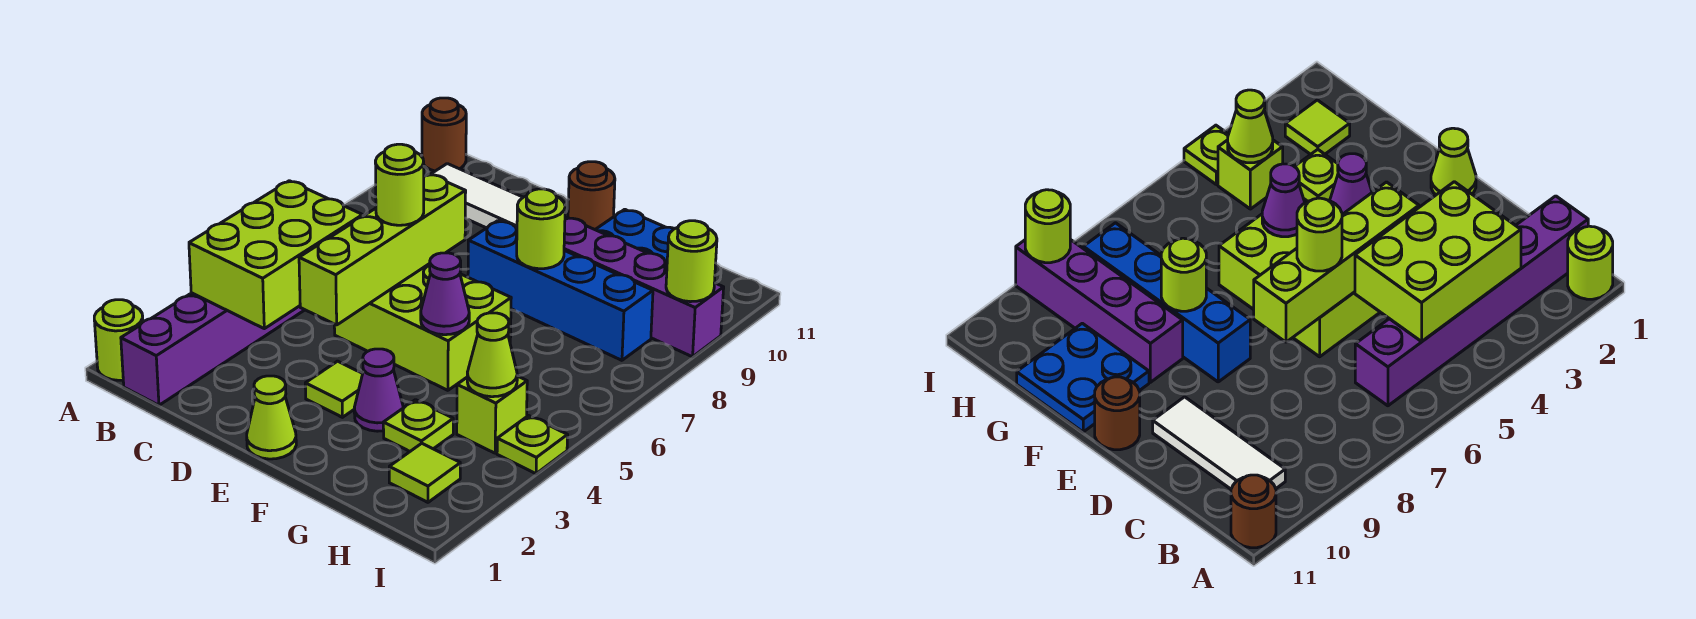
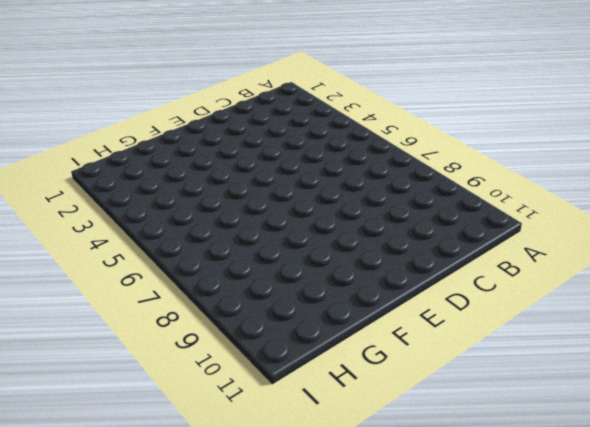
none -> lime 1x1 round brick [94,300,143,380]
none -> brown 1x1 round brick [422,98,466,171]
none -> purple 1x6 brick [121,293,304,405]

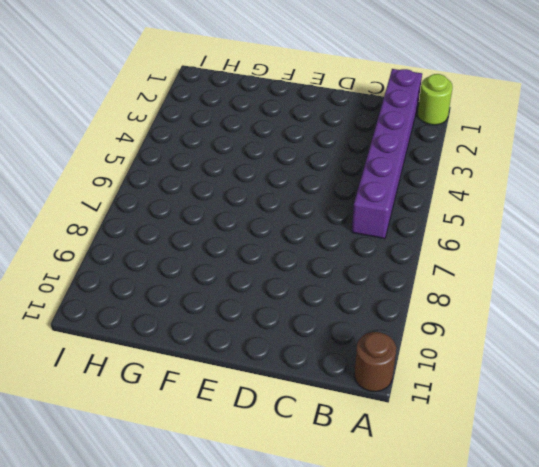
none -> white 1x3 tile [430,164,523,229]
none -> lime 2x3 brick [334,264,511,390]
none -> lime 1x1 cone [247,376,296,459]

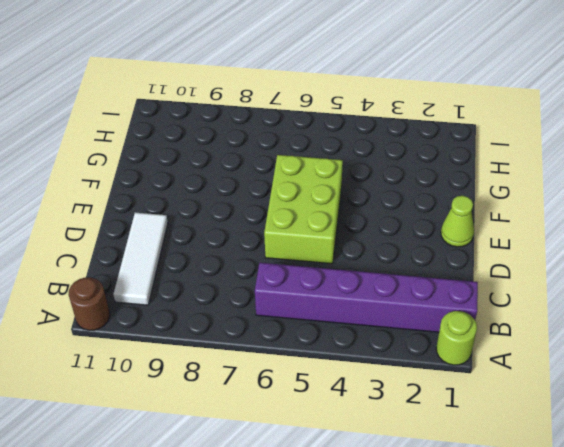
none -> lime 1x1 tile [305,361,363,417]
none -> blue 1x4 brick [468,221,653,360]
none -> brown 1x1 round brick [568,162,615,230]

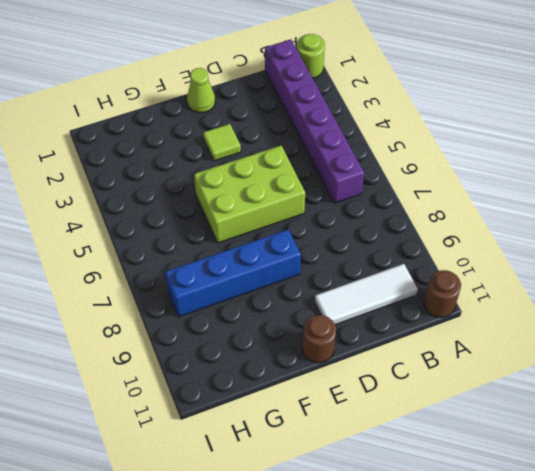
none -> purple 1x1 cone [354,349,403,431]
none -> purple 1x4 brick [564,217,724,357]
none -> blue 2x2 plate [595,209,675,261]

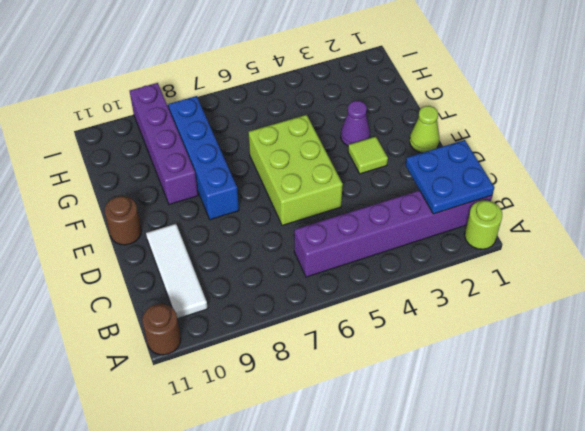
blue 2x2 plate [406,140,494,214] -> blue 2x2 plate moved to [595,209,675,261]
none -> lime 1x1 plate [383,400,453,451]
none -> lime 1x1 tile [389,443,460,502]
none -> lime 1x1 brick [457,376,527,453]

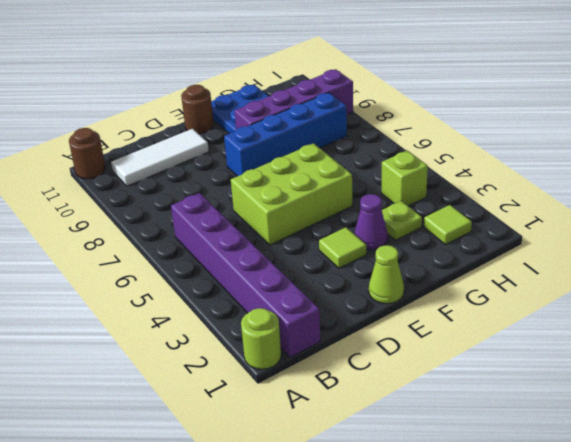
none -> lime 1x1 plate [497,416,568,474]
none -> lime 2x3 brick [189,181,363,329]
none -> lime 1x4 brick [299,174,466,325]

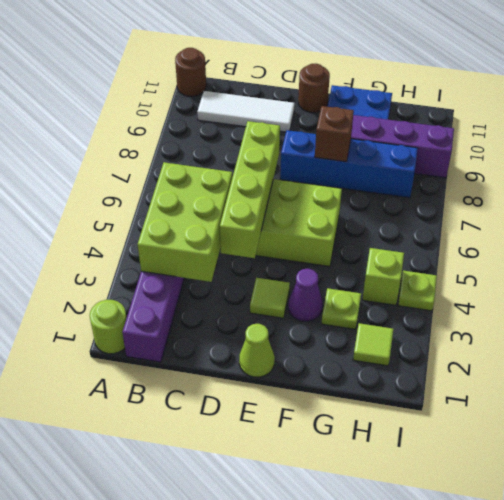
brown 1x1 brick [315,106,354,162] -> lime 1x1 round brick [517,189,565,269]
none -> purple 1x1 cone [421,253,469,335]
none -> lime 1x1 cone [467,313,517,397]
none -> lime 1x1 round brick [666,221,717,302]

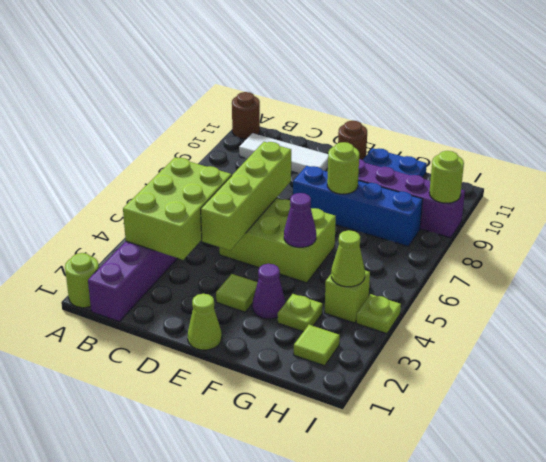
none -> lime 1x1 round brick [375,144,424,225]

